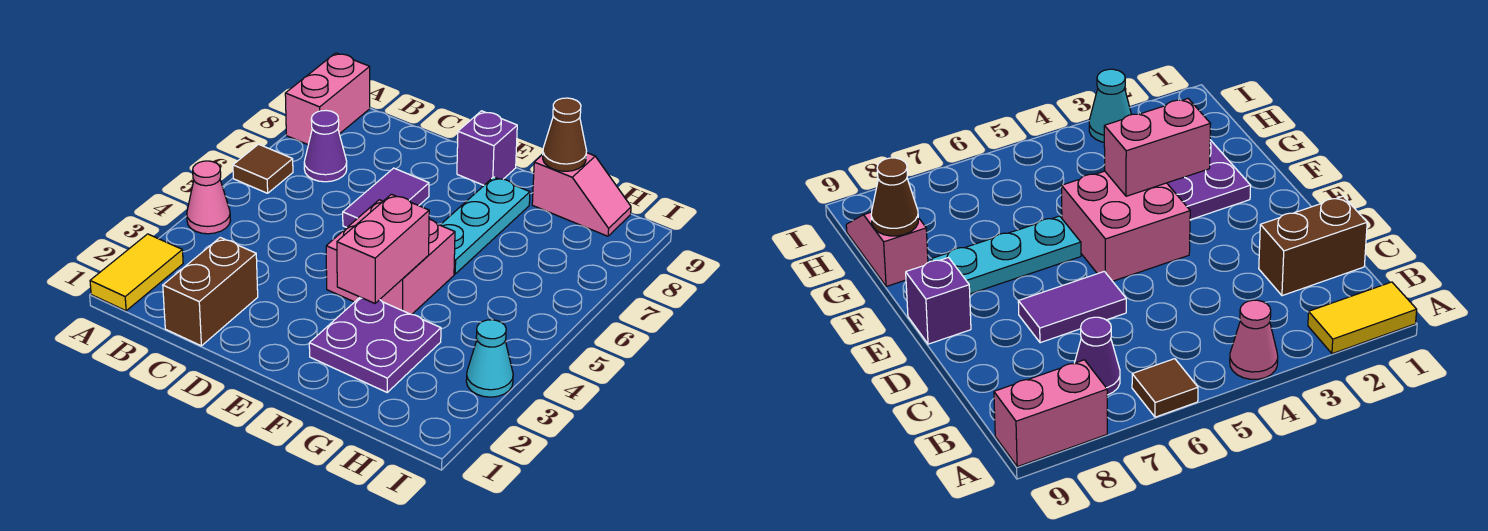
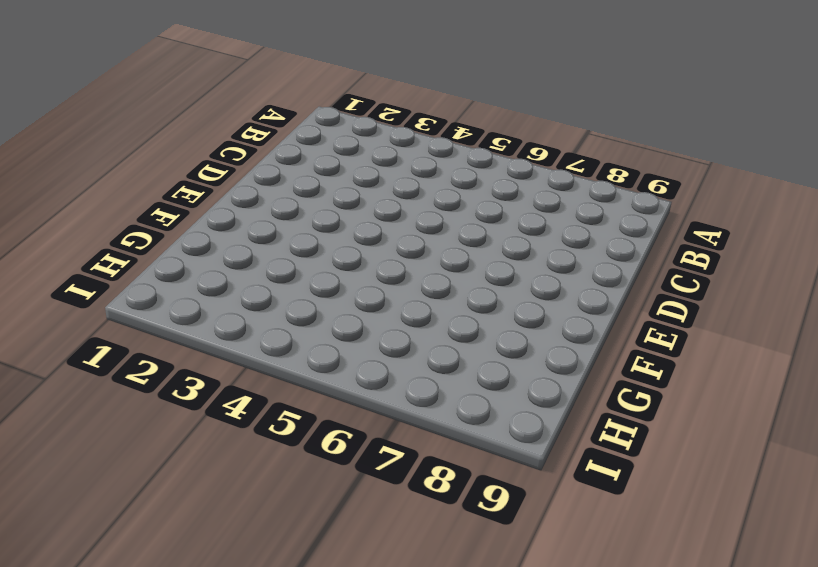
none -> yellow 1x2 tile [90,234,183,311]
none -> pink 1x1 cone [187,161,230,234]
none -> brown 1x1 tile [233,144,293,193]

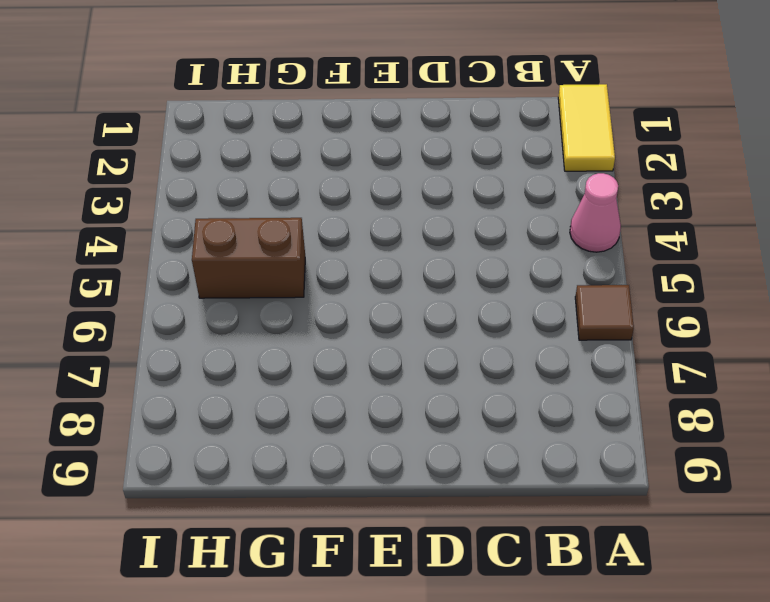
brown 1x2 brick [192,218,305,298] -> brown 1x2 brick turned to [163,237,258,346]
none -> pink 1x2 brick [285,53,370,145]
none -> purple 1x1 cone [304,111,347,182]
none -> purple 1x2 tile [343,168,429,227]

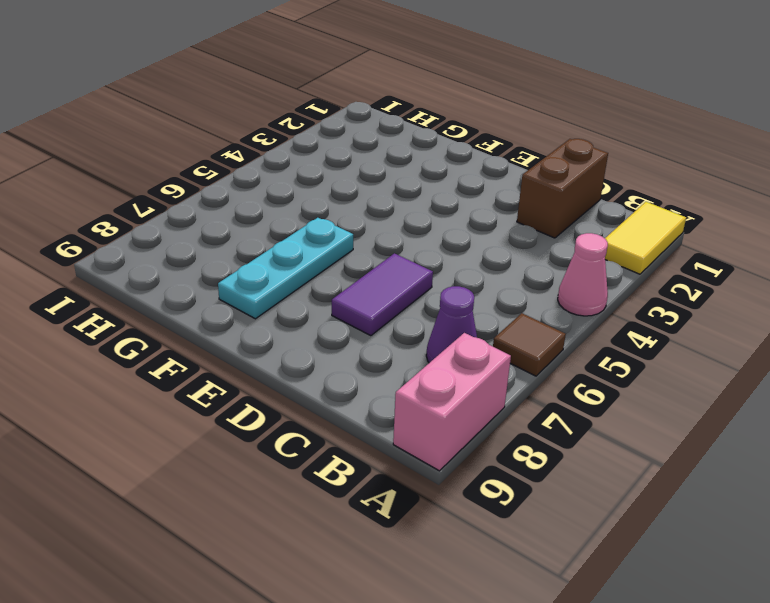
none -> pink 2x2 brick [326,200,455,314]
none -> purple 1x1 brick [457,111,517,185]
none -> purple 2x2 plate [309,297,441,392]

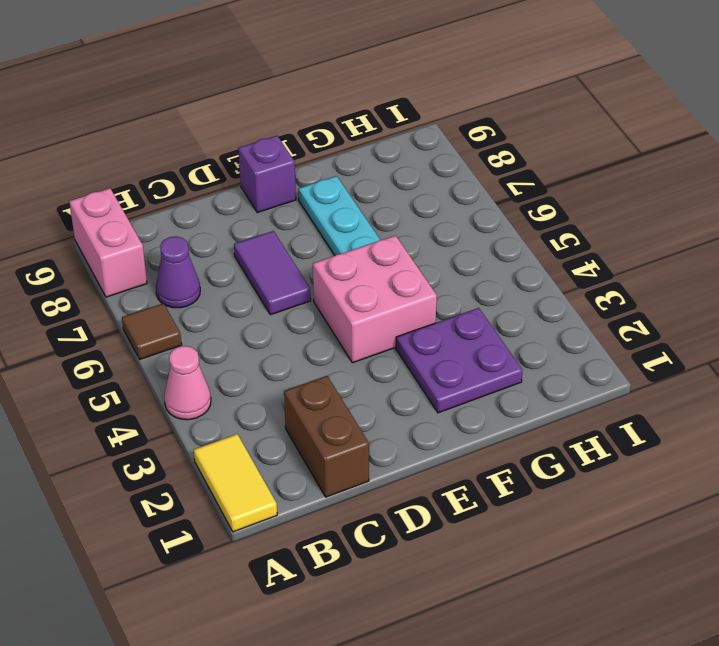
none -> pink 1x2 slope [532,153,631,236]
none -> cyan 1x1 cone [466,320,513,397]
none -> pink 1x2 brick [337,194,429,303]

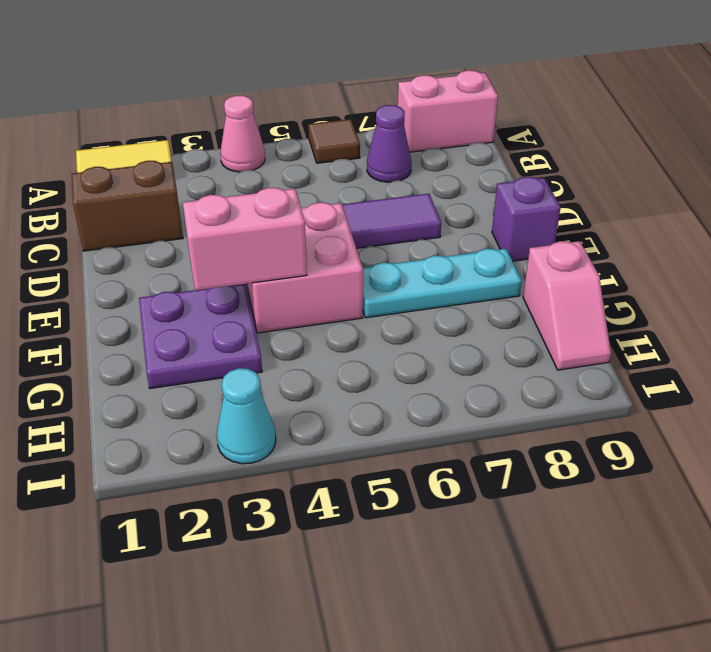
none -> brown 1x1 cone [543,98,587,171]

